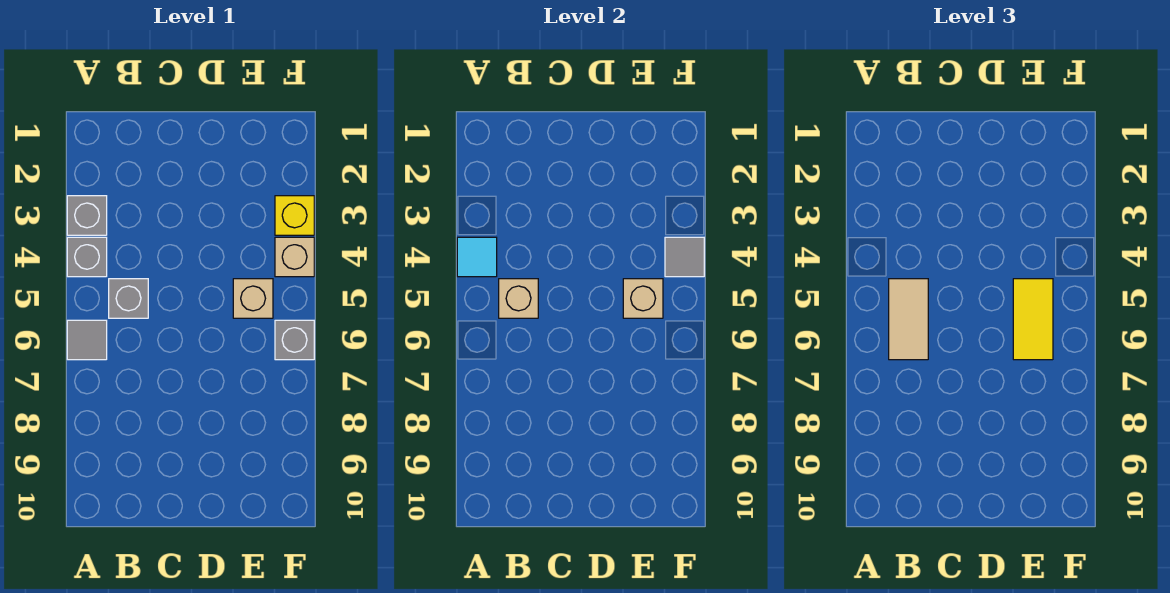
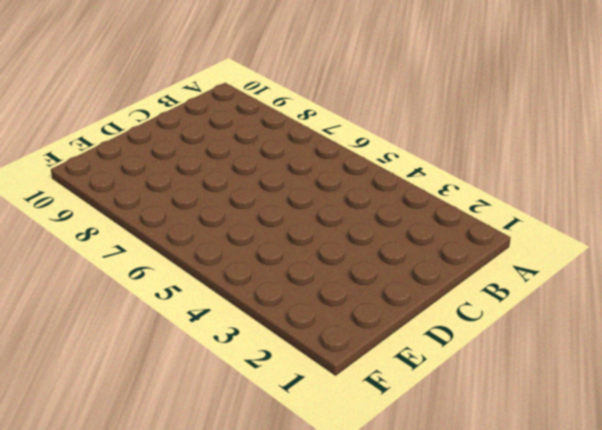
none -> grey 1x1 brick [67,196,107,235]
none -> grey 1x1 brick [67,237,107,277]
none -> grey 1x1 tile [67,320,107,360]

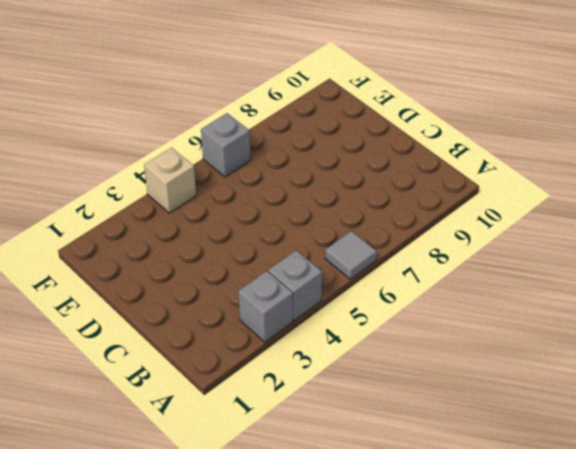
none -> grey 1x1 brick [109,279,148,318]
none -> tan 1x1 brick [233,279,273,318]
none -> yellow 1x1 brick [275,196,314,235]

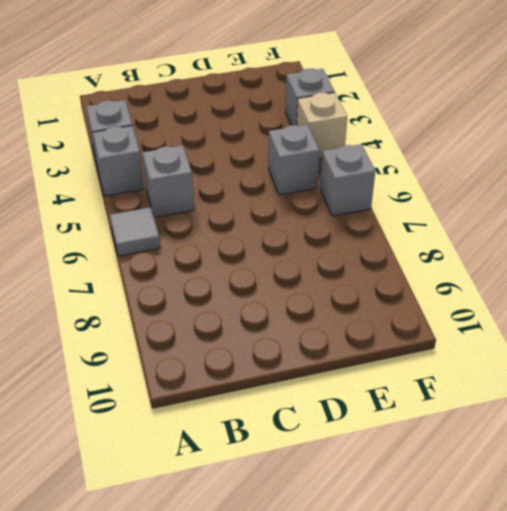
grey 1x1 brick [268,124,320,195] -> tan 1x1 brick [233,279,273,318]
grey 1x1 brick [285,69,335,125] -> yellow 1x1 brick [275,196,314,235]
none -> cyan 1x1 tile [457,237,497,277]
none -> tan 1x1 brick [499,279,538,318]
none -> tan 1x1 brick [623,279,663,318]

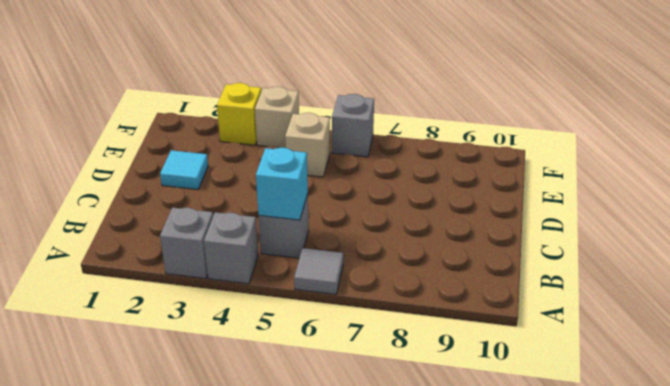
cyan 1x1 brick [256,148,308,220] -> tan 1x1 brick [499,279,538,318]
cyan 1x1 tile [160,150,208,190] -> cyan 1x1 tile moved to [457,237,497,277]
none -> tan 1x1 brick [623,279,663,318]
none -> grey 1x1 tile [665,237,704,277]
none -> tan 1x2 tile [889,279,928,360]

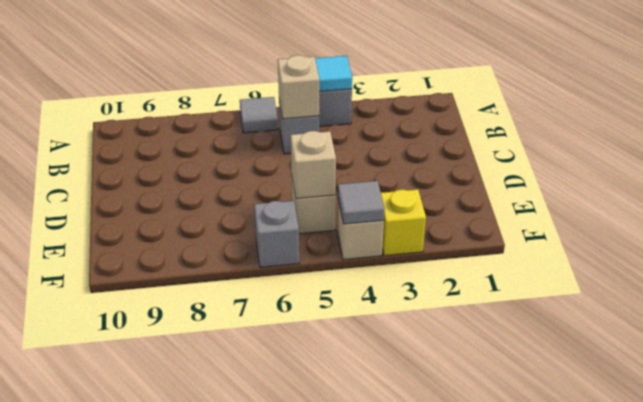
none -> grey 1x1 brick [67,196,107,235]
none -> tan 1x2 tile [889,279,928,360]
none -> yellow 1x2 tile [1013,279,1053,360]

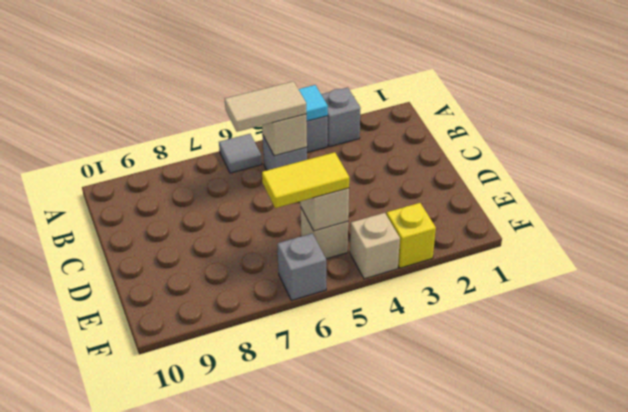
none -> grey 1x1 tile [665,237,704,277]

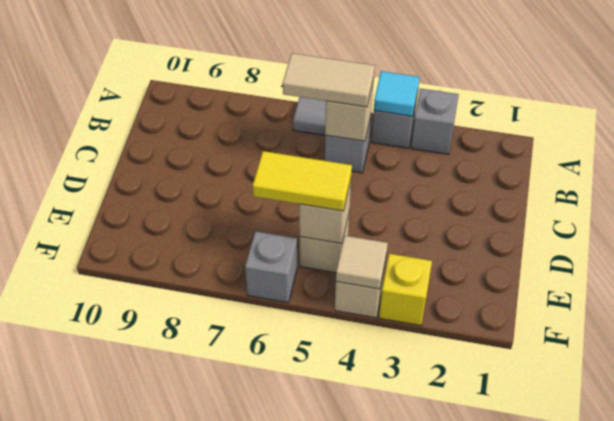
tan 1x1 tile [336,236,388,289] -> grey 1x1 tile [665,237,704,277]

